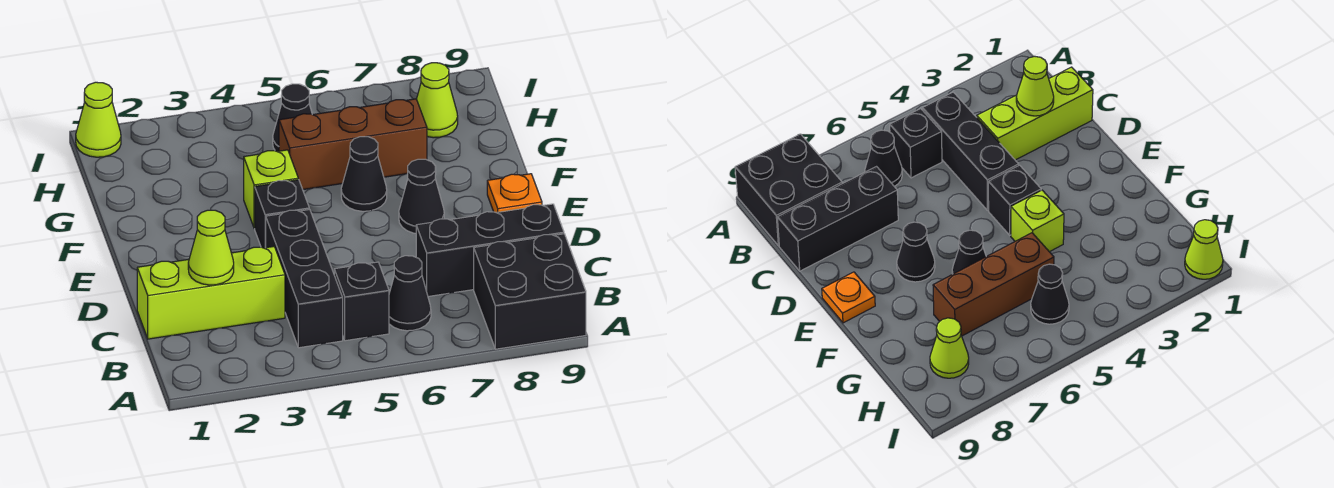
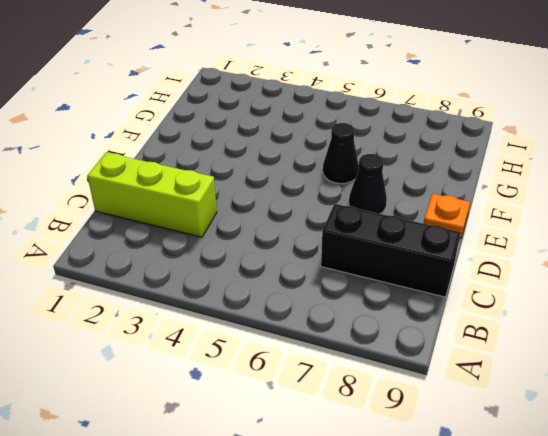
none -> black 2x2 brick [474,234,586,349]
none -> black 1x3 brick [266,209,343,348]
none -> black 1x1 brick [334,262,389,341]

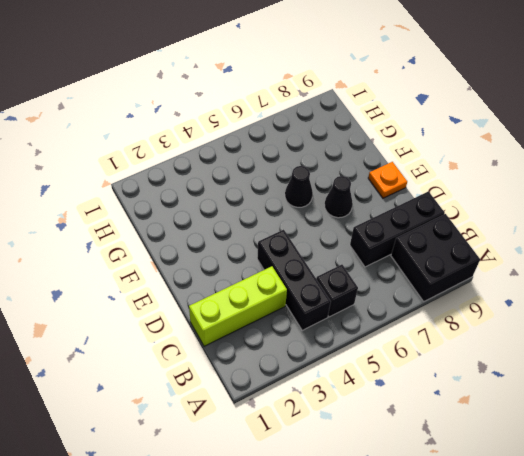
none -> black 1x1 cone [389,256,431,331]
none -> black 1x1 brick [255,180,309,248]
none -> lime 1x1 brick [244,150,298,228]

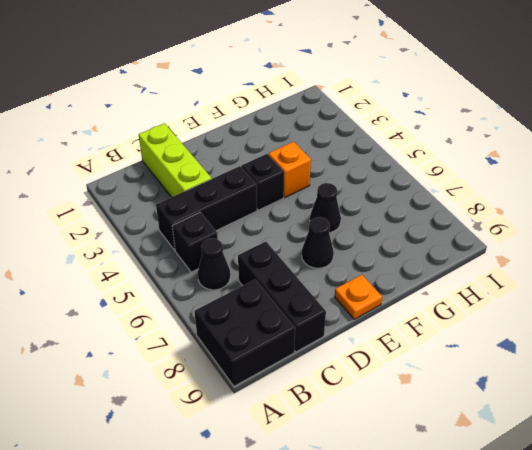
orange 1x1 brick [269,142,311,197] -> lime 1x1 brick [244,150,298,228]
none -> brown 1x3 brick [279,99,427,190]
none -> black 1x1 cone [273,84,312,151]
none -> lime 1x1 cone [417,63,458,138]

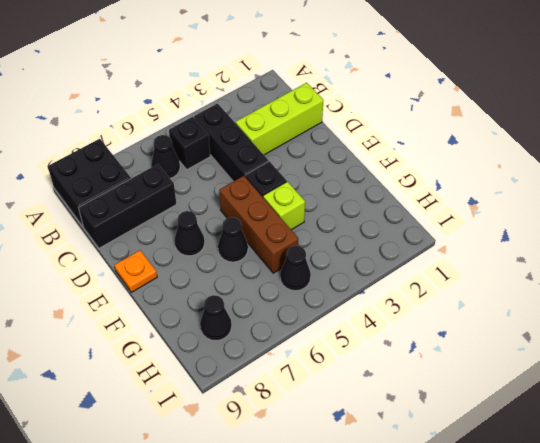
brown 1x3 brick [219,176,298,273] -> brown 1x3 brick turned to [279,99,427,190]
black 1x1 cone [200,295,232,341] -> lime 1x1 cone [417,63,458,138]
none -> lime 1x1 cone [76,82,121,157]
none -> lime 1x1 cone [188,210,234,285]

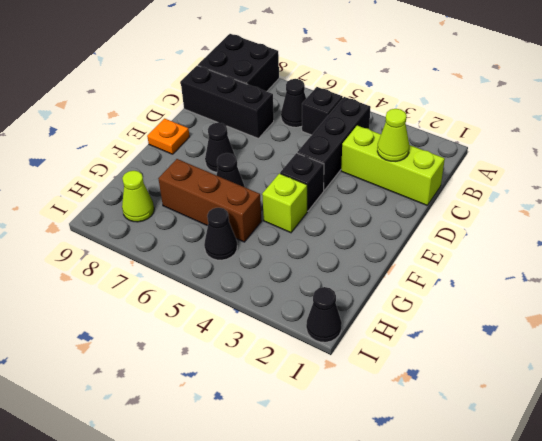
black 1x1 cone [306,287,342,342] -> lime 1x1 cone [76,82,121,157]

